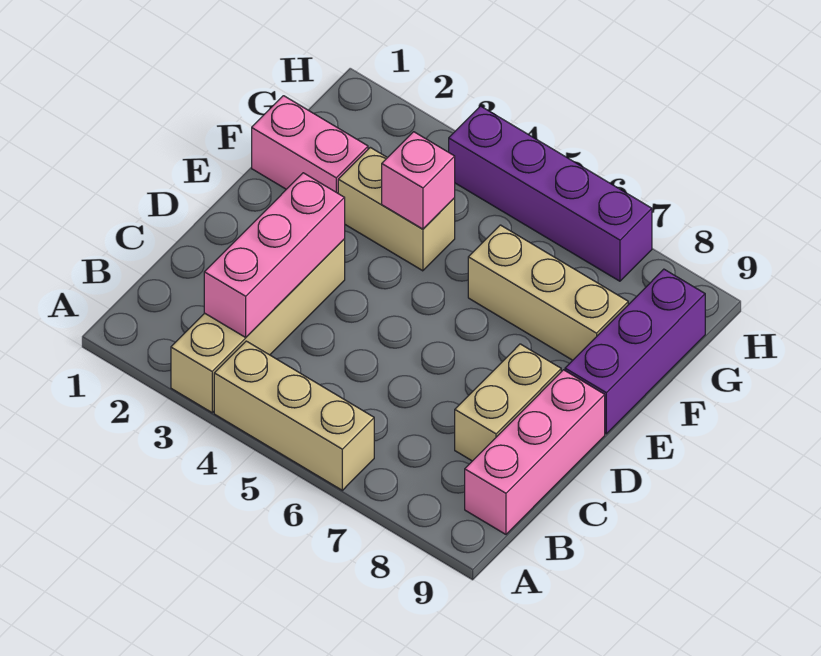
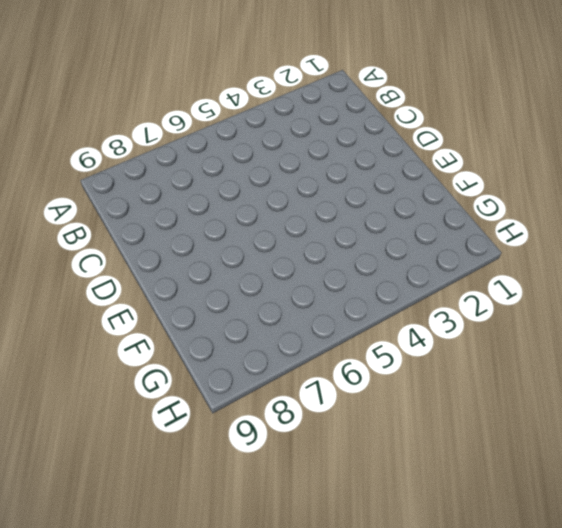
none -> tan 1x4 brick [171,239,345,413]
none -> tan 1x3 brick [214,341,374,490]

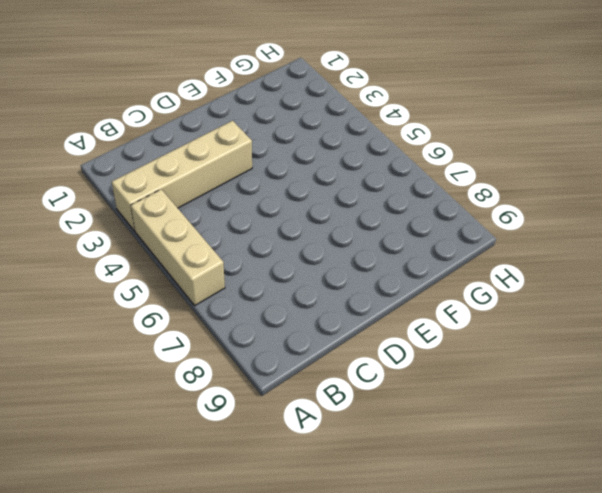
none -> pink 1x3 brick [465,370,605,534]
none -> tan 1x2 brick [455,344,561,461]

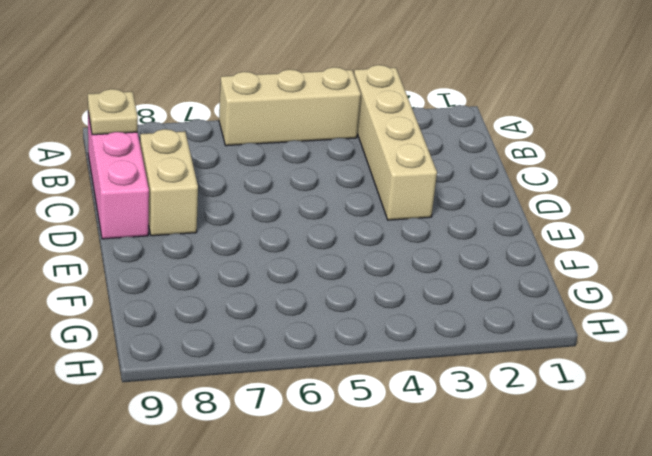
tan 1x1 plate [88,89,138,135] -> none
none -> purple 1x3 brick [565,269,705,434]
none -> pink 1x2 brick [252,96,368,193]

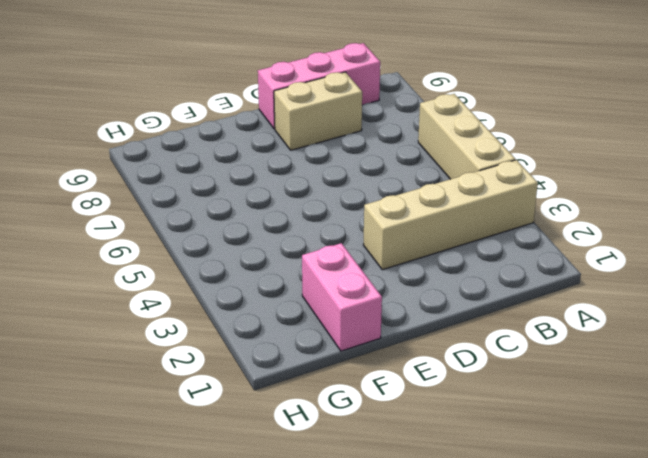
none -> purple 1x3 brick [565,269,705,434]
none -> tan 1x2 brick [338,147,455,271]

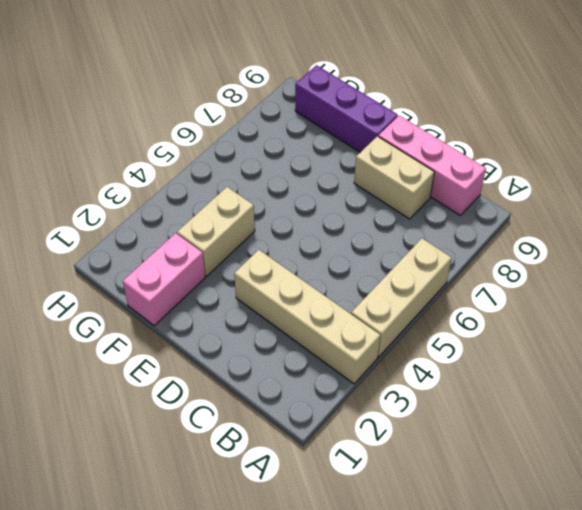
none -> tan 1x3 brick [468,225,628,360]
none -> purple 1x4 brick [449,106,652,281]

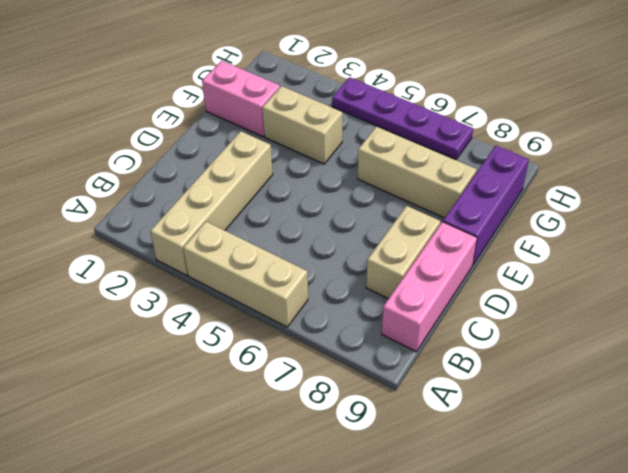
purple 1x4 plate [332,77,473,159] -> purple 1x4 brick [449,106,652,281]
none -> pink 1x3 brick [204,173,345,337]
none -> pink 1x1 brick [382,132,455,229]

